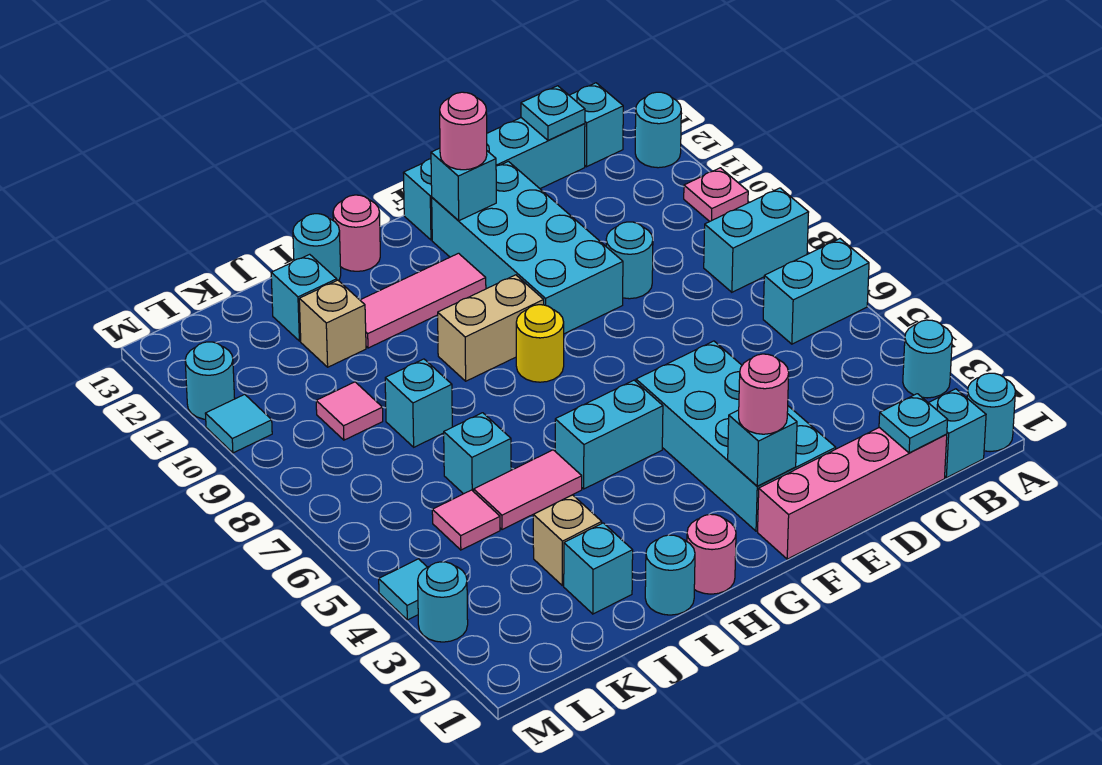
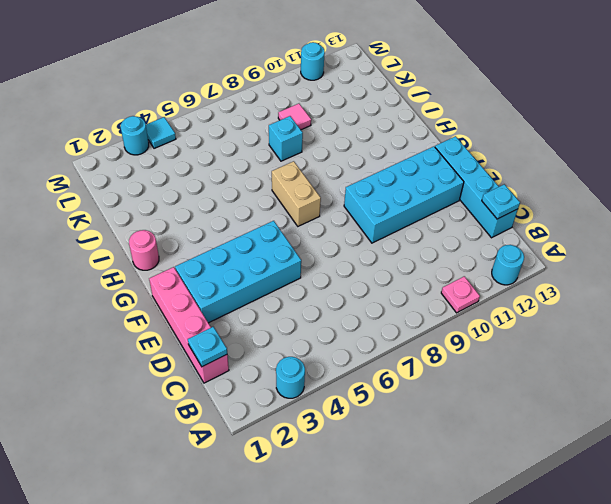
tan 1x2 brick [272,161,321,226] -> tan 1x2 brick moved to [438,275,544,381]
none -> cyan 1x1 round brick [967,373,1015,452]
none -> cyan 1x2 brick [763,239,869,344]
none -> cyan 1x2 brick [704,188,809,292]
none -> cyan 1x1 brick [929,389,986,478]

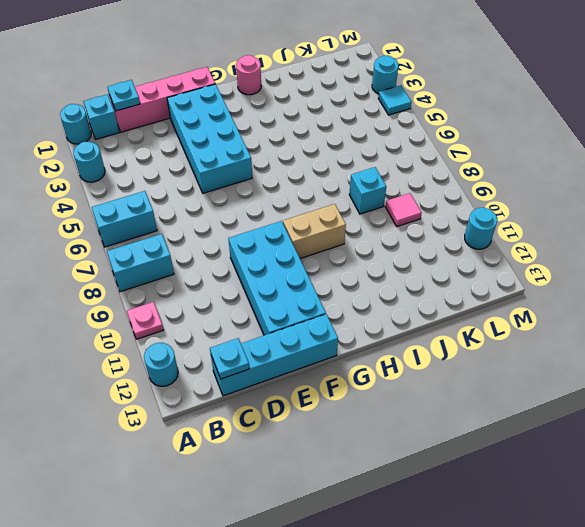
none -> cyan 1x1 brick [569,83,623,167]
none -> cyan 1x1 round brick [606,222,653,299]
none -> cyan 1x2 brick [555,380,663,489]
none -> yellow 1x1 round brick [516,305,564,382]

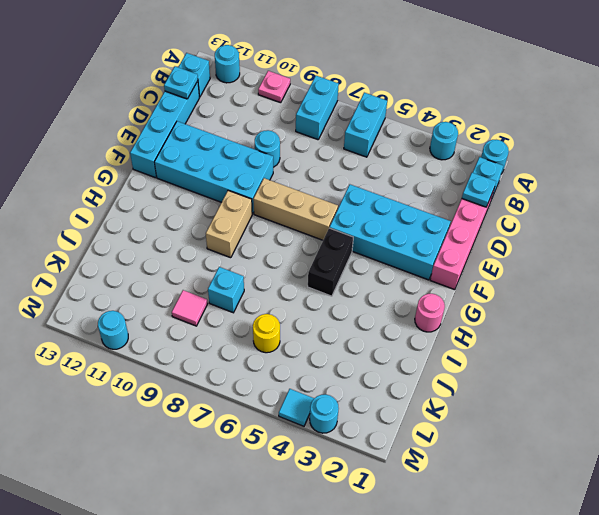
tan 1x3 brick [253,178,338,240] -> none
black 1x2 brick [308,228,353,296] -> cyan 1x2 brick [555,380,663,489]
yellow 1x1 round brick [253,314,280,353] -> yellow 1x1 round brick moved to [516,305,564,382]
none -> pink 1x3 tile [360,253,486,348]
none -> pink 1x1 round brick [333,195,380,271]
none -> cyan 1x1 round brick [645,535,695,615]
none -> pink 1x2 tile [474,450,582,530]

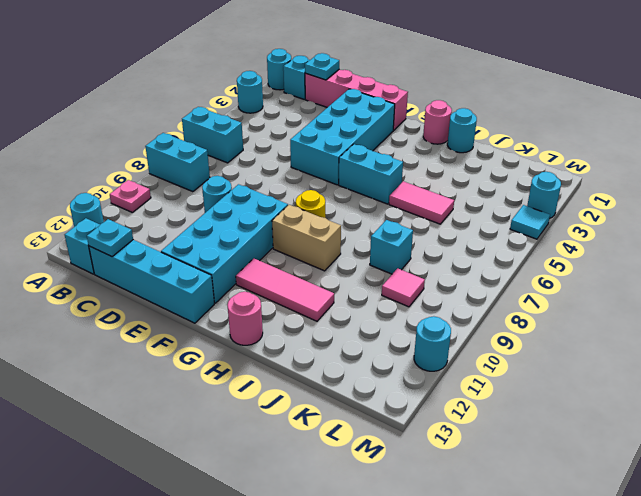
none -> cyan 1x1 round brick [293,214,341,281]
none -> cyan 1x1 brick [564,523,633,614]
none -> tan 1x1 brick [533,495,602,586]
none -> cyan 1x1 brick [444,413,511,494]

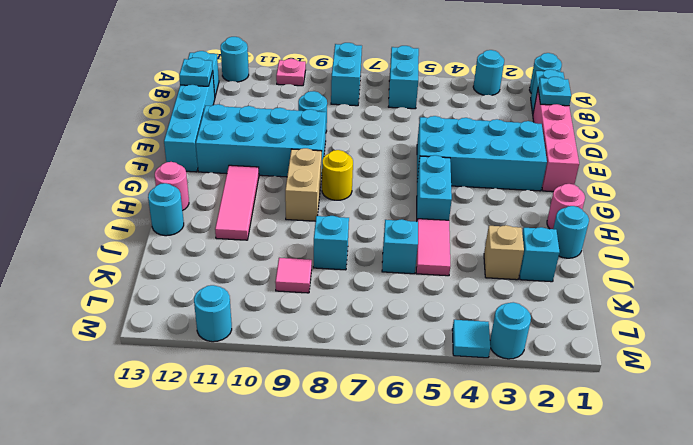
none -> tan 1x1 brick [299,280,366,367]
none -> cyan 1x1 brick [271,254,337,341]
none -> pink 1x1 tile [432,490,500,550]
none -> cyan 1x1 tile [205,394,272,453]

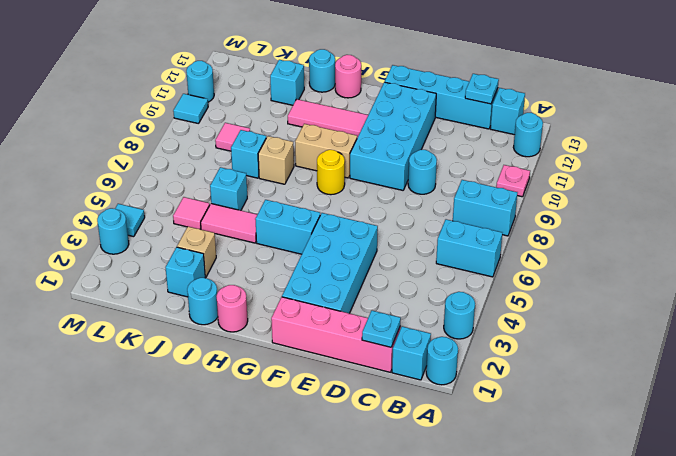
tan 1x1 brick [258,136,294,184] -> tan 1x1 brick moved to [299,280,366,367]
none -> cyan 1x1 brick [728,410,797,486]
none -> cyan 1x1 brick [431,148,496,221]
none -> pink 1x1 round brick [739,354,789,434]
none -> pink 1x1 round brick [440,92,487,170]

